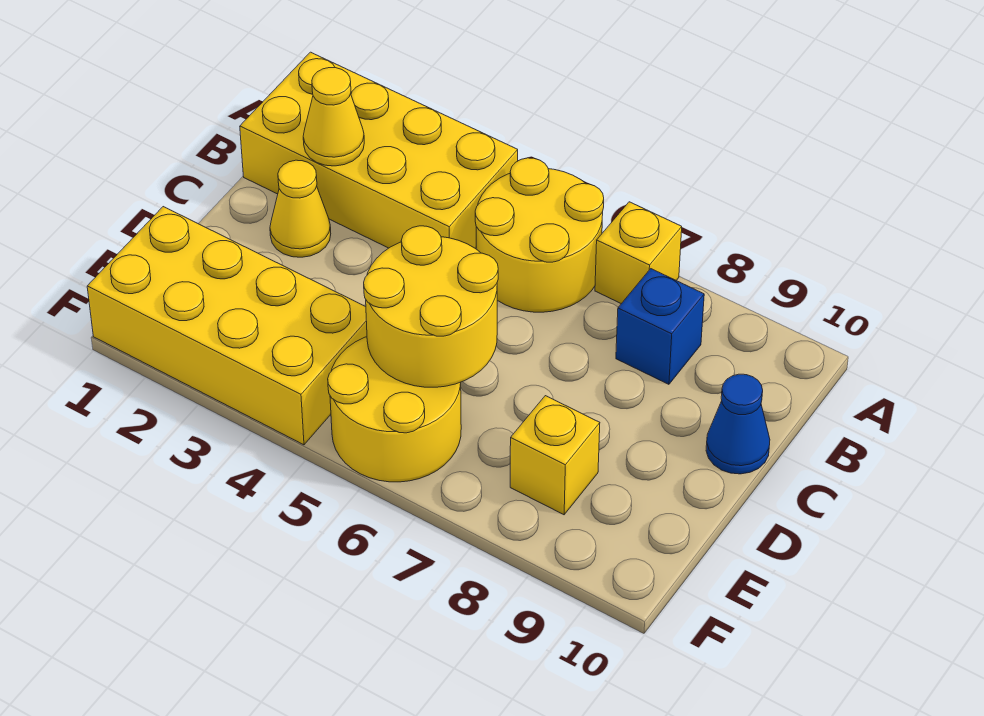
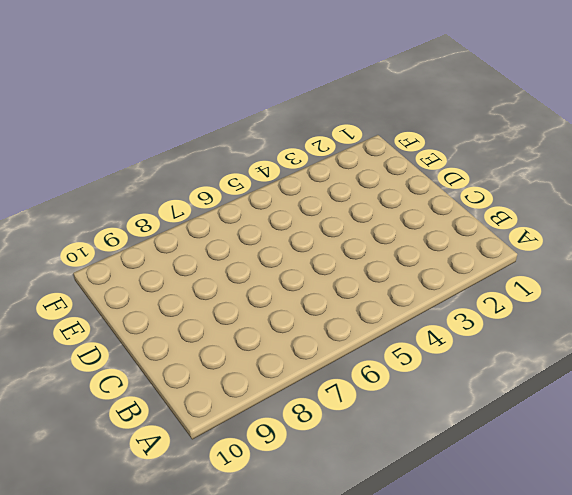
none -> yellow 2x4 brick [240,52,518,249]
none -> yellow 2x2 round brick [475,158,604,312]

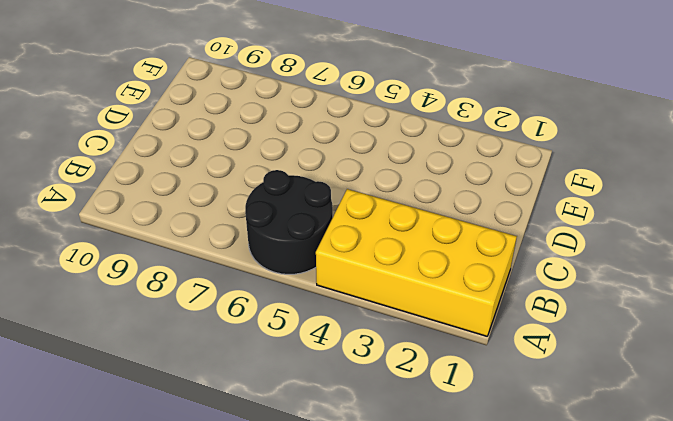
black 2x2 round brick [245,170,333,274] -> yellow 2x2 round brick [475,158,604,312]
none -> yellow 1x1 brick [595,202,682,304]
none -> blue 1x1 brick [616,269,704,384]

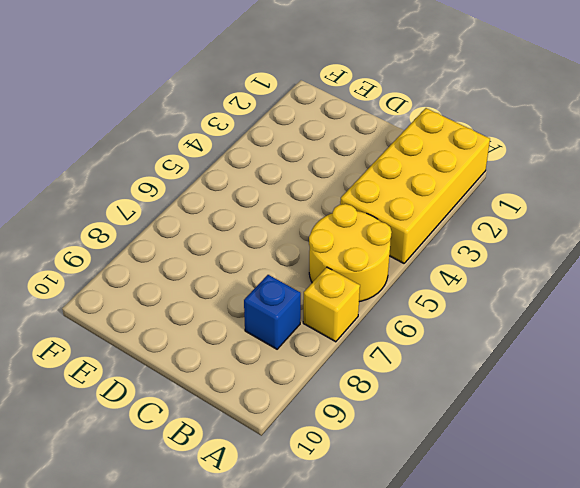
none -> yellow 1x1 cone [270,160,331,257]
none -> blue 1x1 cone [706,374,770,474]

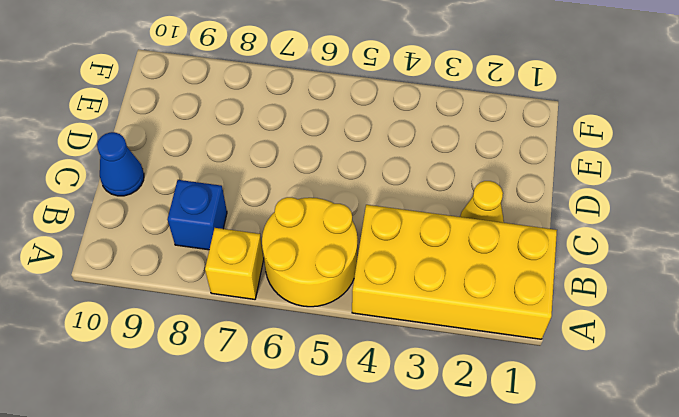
none -> yellow 2x4 brick [87,207,367,445]
none -> yellow 2x2 round brick [328,337,461,482]

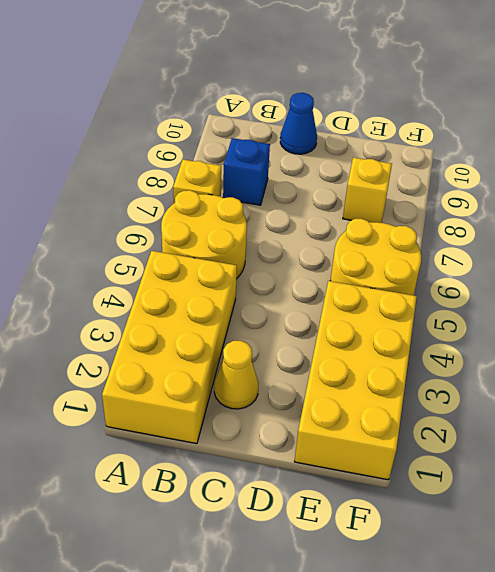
none -> yellow 1x1 cone [303,68,364,166]
none -> yellow 2x2 round brick [364,226,498,387]

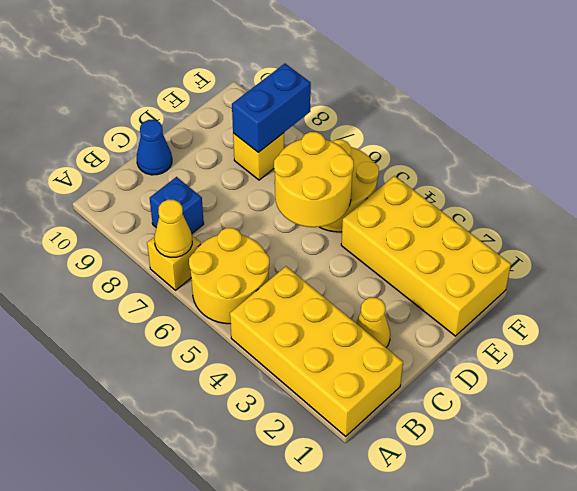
yellow 1x1 cone [154,200,192,257] -> yellow 1x1 cone moved to [303,68,364,166]
blue 1x2 brick [232,64,311,152] -> none

